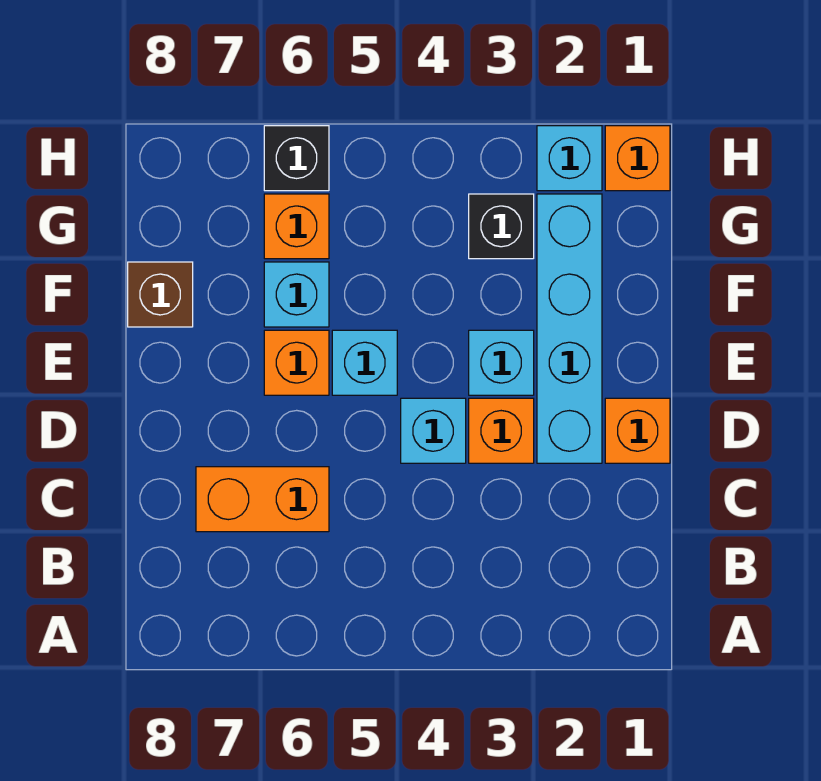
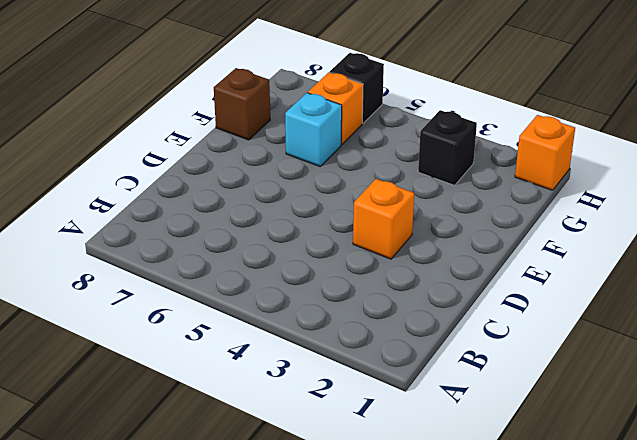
none -> orange 1x2 brick [196,467,329,532]
none -> orange 1x1 brick [605,398,670,463]
none -> cyan 1x4 brick [537,194,602,463]

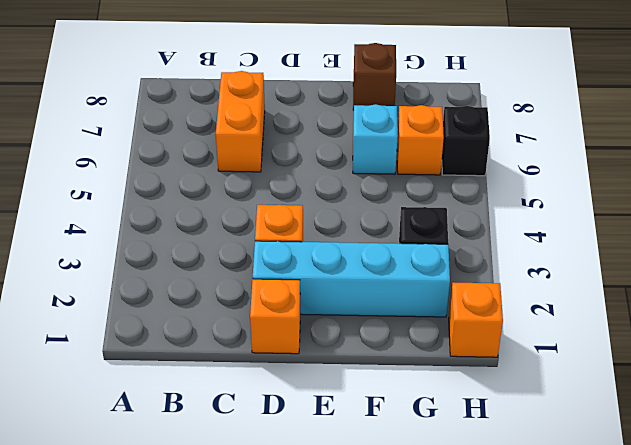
none -> cyan 1x1 brick [401,398,466,463]
none -> cyan 1x1 brick [469,330,534,395]
none -> cyan 1x1 brick [332,330,397,395]

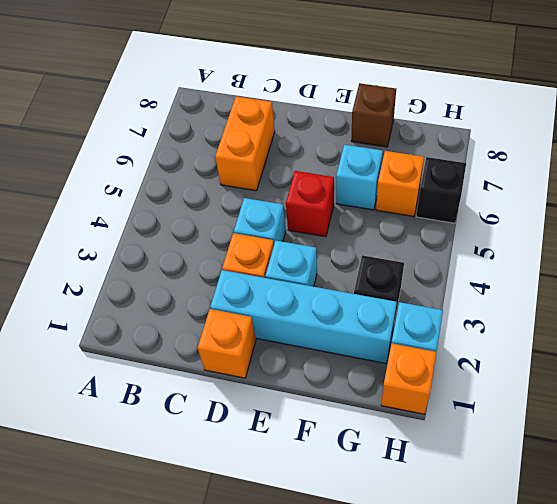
red 1x1 brick [286,171,334,237] -> cyan 1x1 brick [332,330,397,395]
none -> orange 1x1 brick [264,330,329,395]

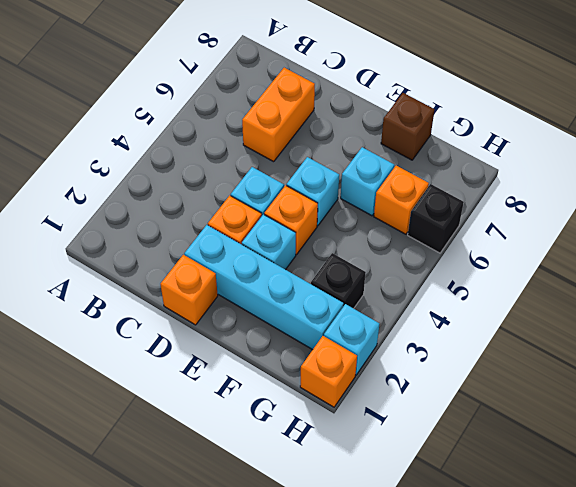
orange 1x1 brick [264,185,318,255] -> orange 1x1 brick moved to [264,330,329,395]

